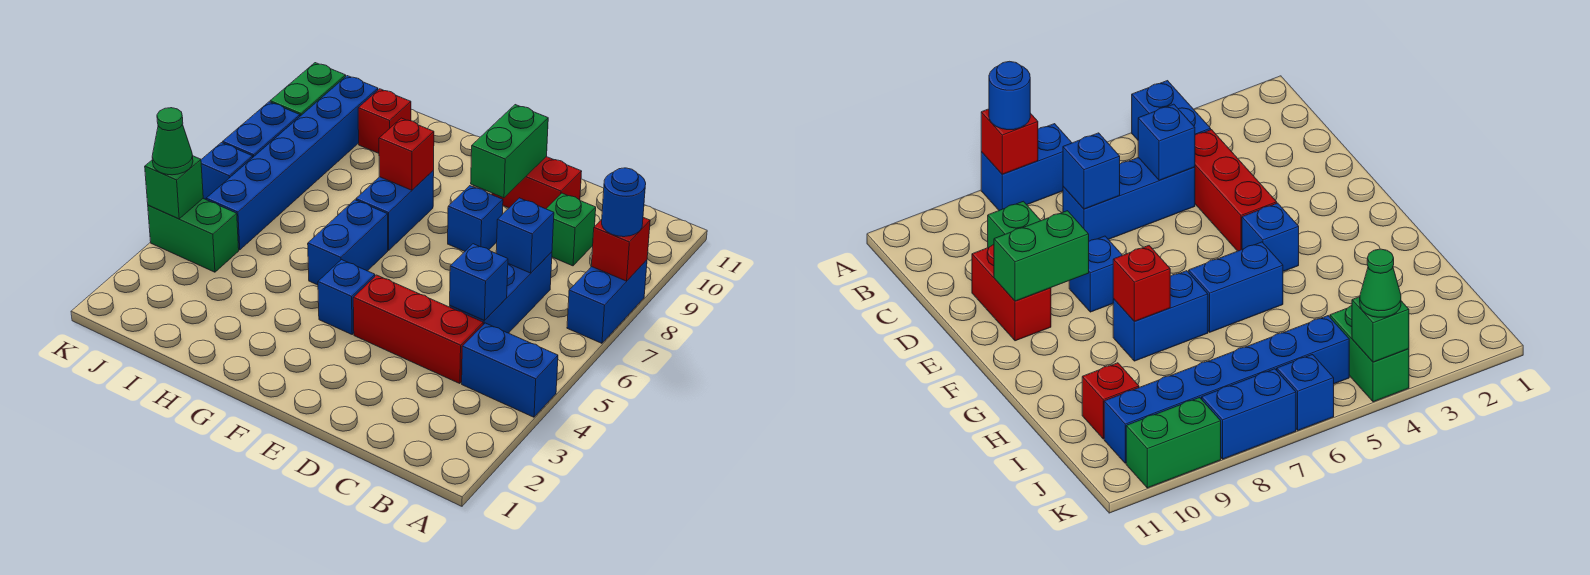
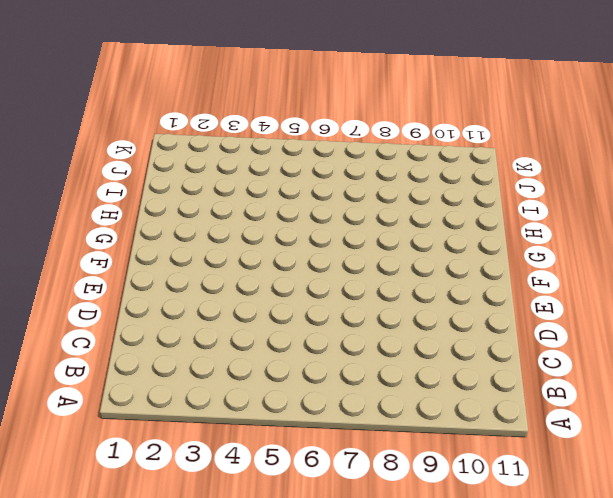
none -> blue 1x2 brick [462,323,558,417]
none -> blue 1x2 brick [567,260,647,343]
none -> red 1x3 brick [353,275,483,384]

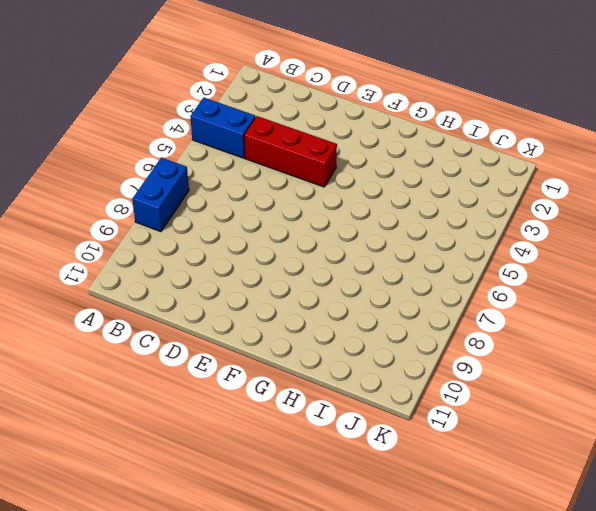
none -> blue 1x3 brick [450,252,552,333]
none -> green 1x1 brick [546,193,596,266]
none -> red 1x2 brick [492,157,582,209]

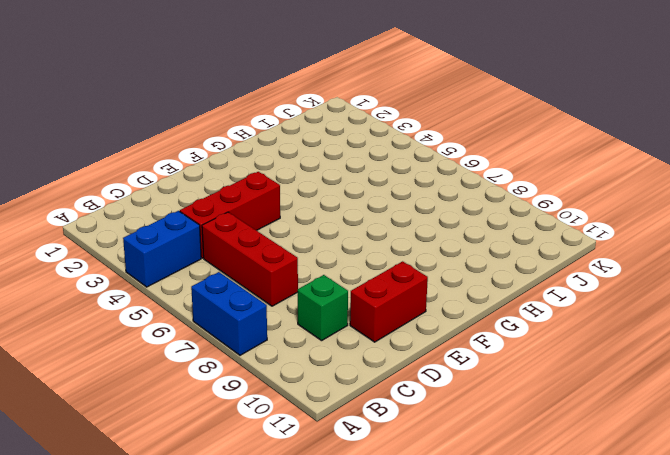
red 1x3 brick [202,212,298,306] -> blue 1x3 brick [450,252,552,333]
none -> blue 1x1 brick [448,186,503,251]
none -> blue 1x1 brick [318,260,375,334]
none -> blue 1x2 brick [308,200,388,285]

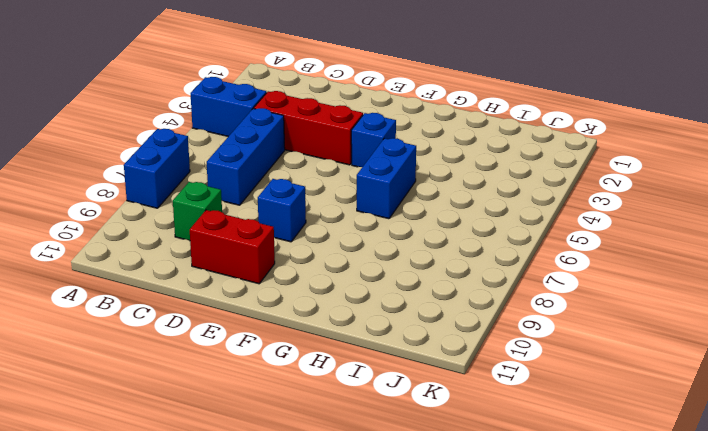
none -> blue 1x2 brick [356,171,434,250]
none -> red 1x1 brick [358,89,411,153]
none -> green 1x2 brick [148,199,239,272]

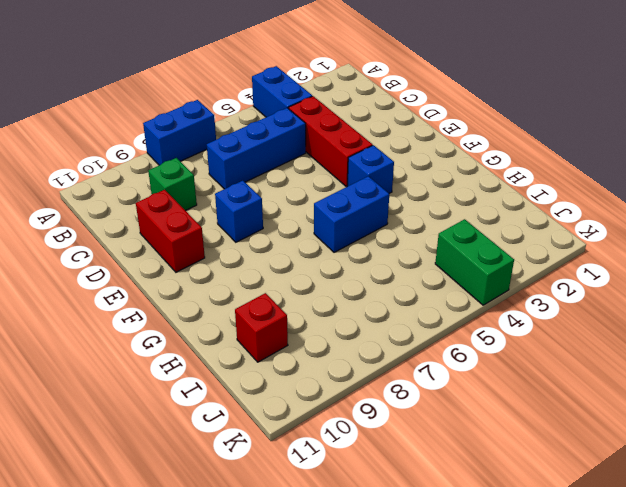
none -> blue 1x2 brick [356,171,434,250]
none -> blue 1x6 brick [206,76,378,250]
none -> blue 1x1 brick [201,143,253,199]

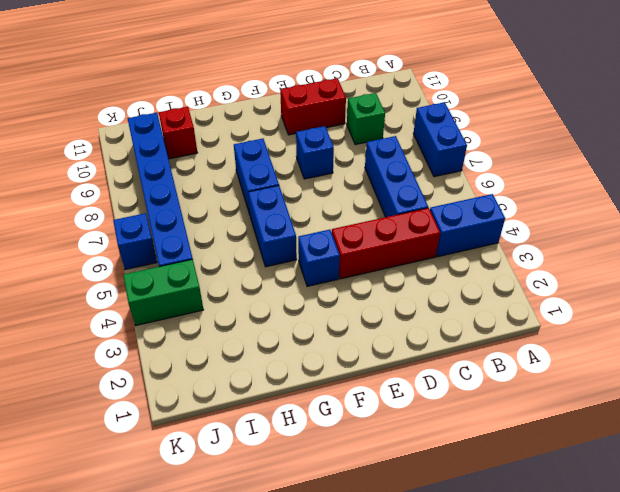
none -> blue 1x2 brick [223,102,300,157]
none -> green 1x2 brick [270,63,346,116]
none -> red 1x1 brick [591,217,650,281]

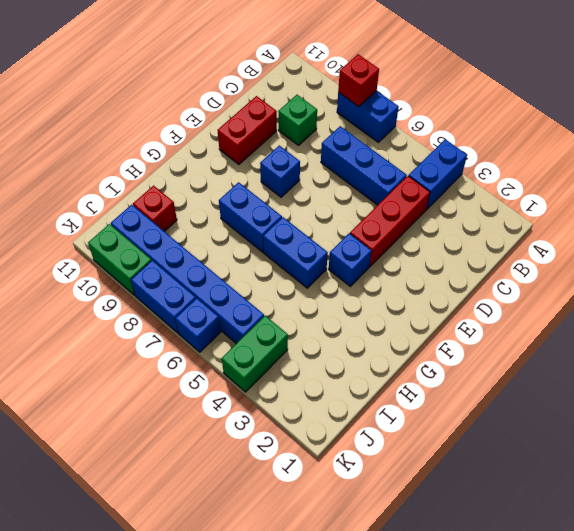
none -> blue 1x1 brick [450,244,508,320]
none -> blue 1x1 brick [496,198,554,273]
none -> green 1x2 brick [471,105,548,198]

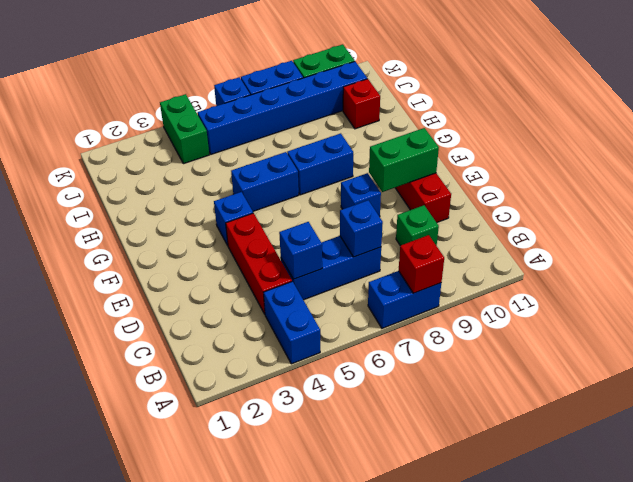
none -> red 1x1 brick [379,118,434,190]
none -> green 1x1 brick [145,156,203,219]
none -> blue 1x1 round brick [602,168,646,237]

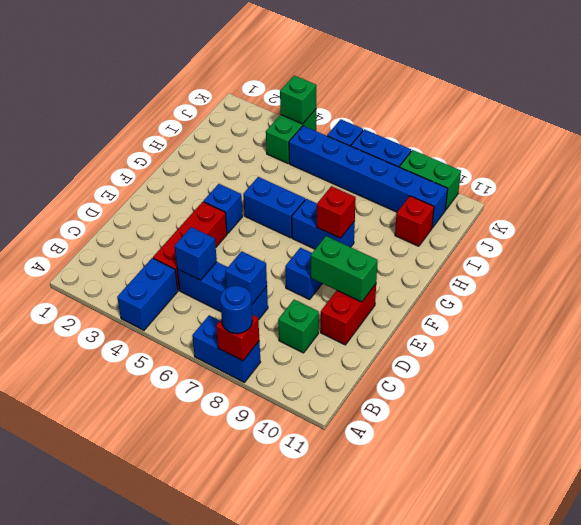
none -> green 1x1 cone [152,108,193,175]

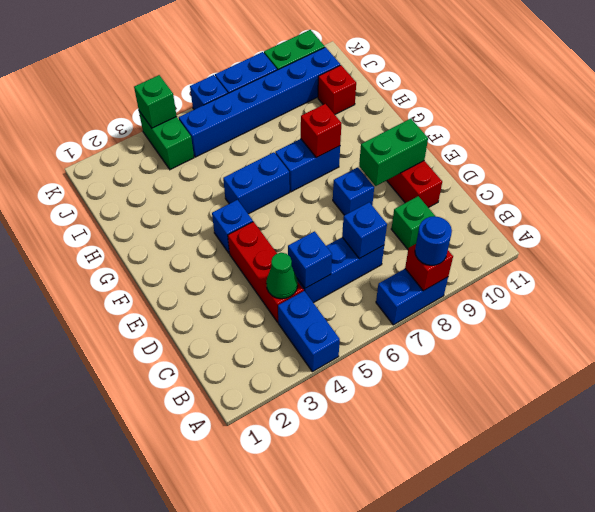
green 1x1 cone [266,253,298,299] -> green 1x1 cone moved to [152,108,193,175]

